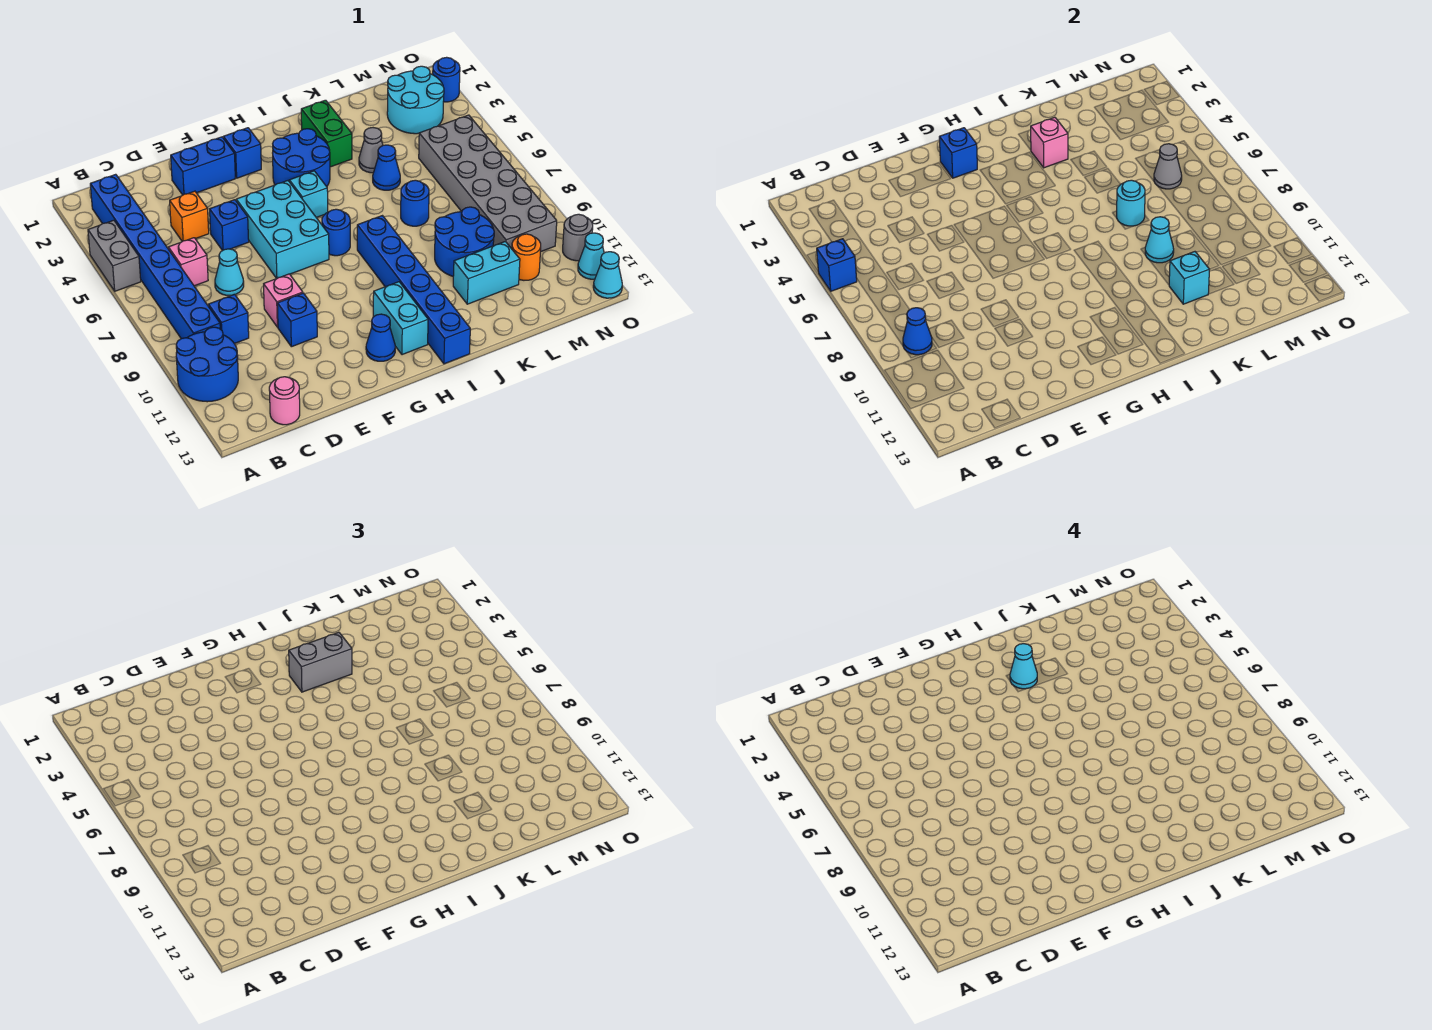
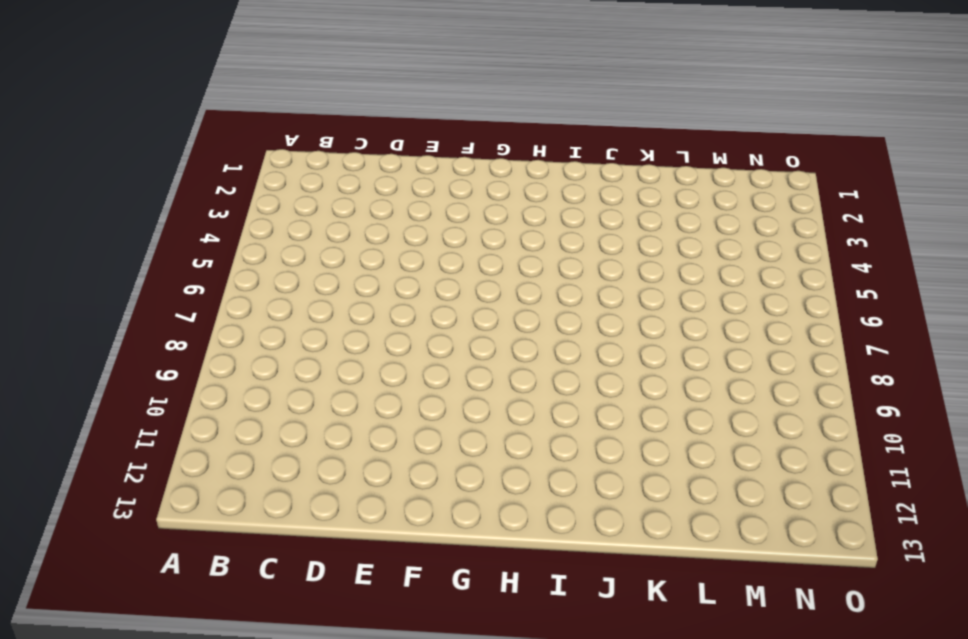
none -> grey 1x2 brick [88,220,141,291]
none -> blue 2x2 round brick [176,327,238,402]
none -> blue 1x8 brick [90,174,220,339]
none -> pink 1x1 brick [168,238,208,286]

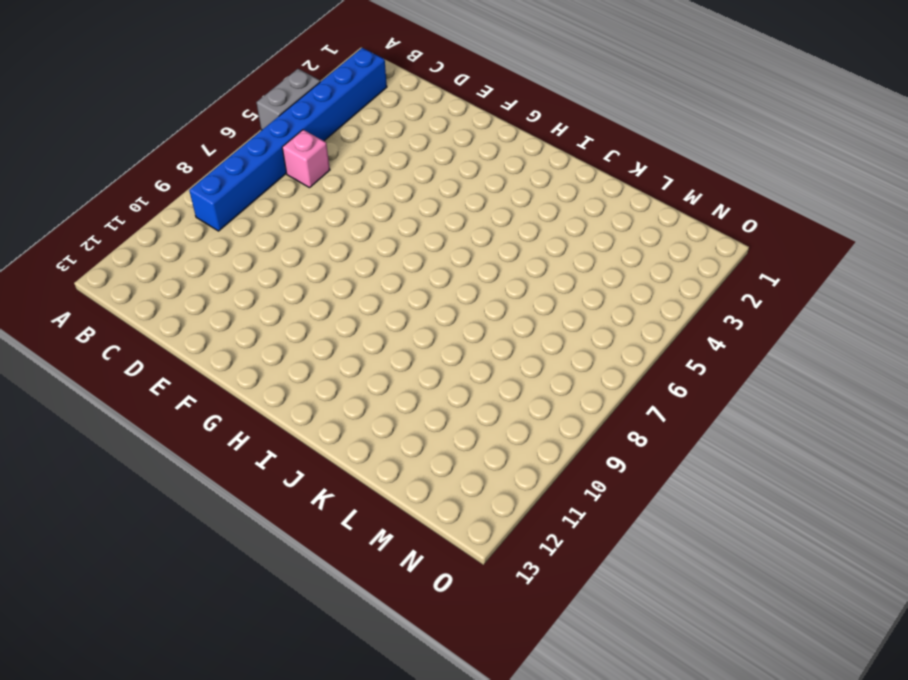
none -> blue 2x2 round brick [176,327,238,402]
none -> blue 1x1 brick [208,294,249,344]
none -> pink 1x1 round brick [269,377,300,425]
none -> orange 1x1 brick [170,191,209,241]

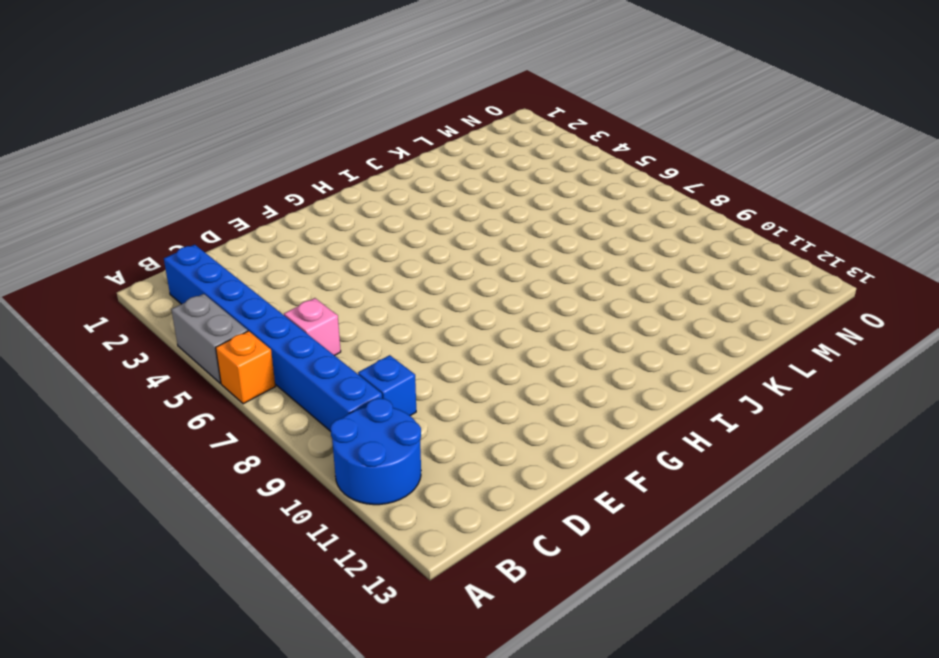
orange 1x1 brick [216,331,276,404] -> orange 1x1 brick moved to [170,191,209,241]
none -> pink 1x1 round brick [269,377,300,425]
none -> cyan 1x1 cone [215,249,244,295]
none -> blue 1x2 brick [171,137,235,195]
none -> blue 1x1 brick [210,200,249,251]

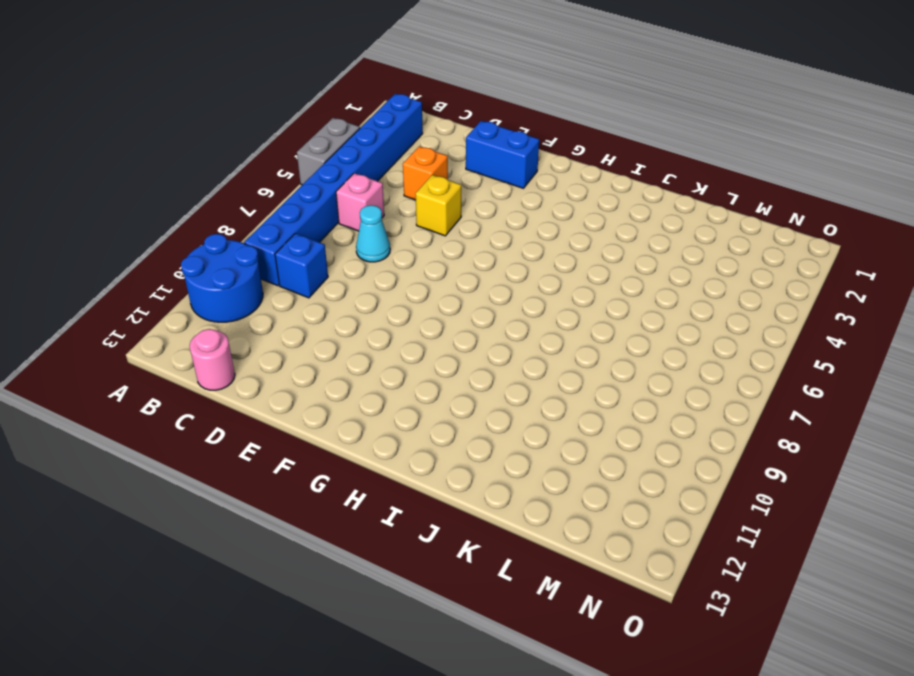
yellow 1x1 brick [415,175,461,236] -> blue 1x1 brick [210,200,249,251]
none -> pink 1x1 brick [264,274,303,327]
none -> blue 1x1 brick [277,293,317,347]
none -> cyan 2x3 brick [236,181,329,279]
none -> blue 1x1 brick [223,128,261,178]

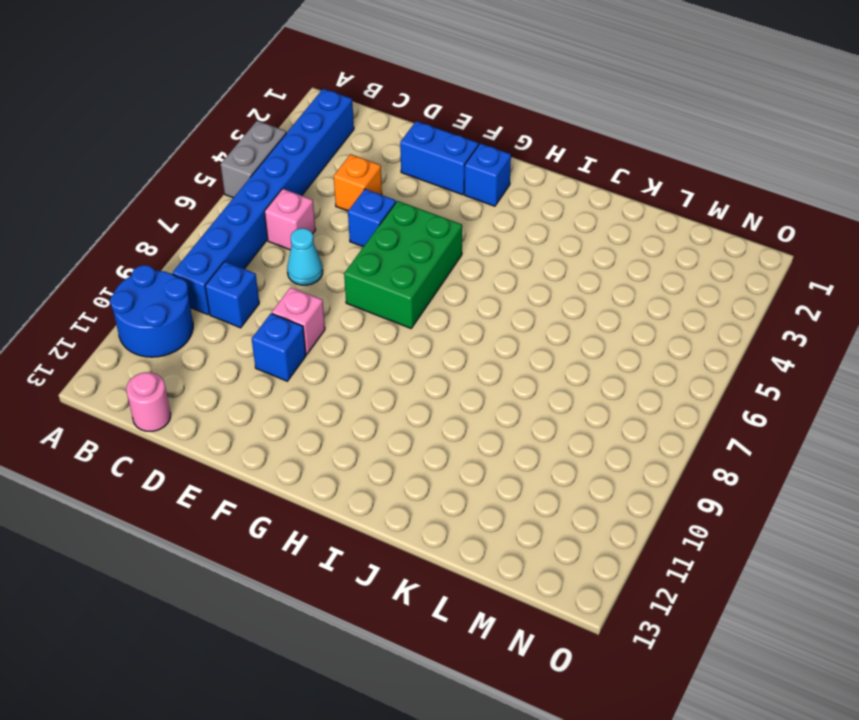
green 2x3 brick [344,201,462,328] -> cyan 2x3 brick [236,181,329,279]
none -> blue 1x1 cone [366,314,395,361]
none -> blue 2x2 round brick [273,129,330,187]
none -> cyan 1x1 brick [289,171,328,217]
none -> blue 1x1 round brick [322,209,350,256]

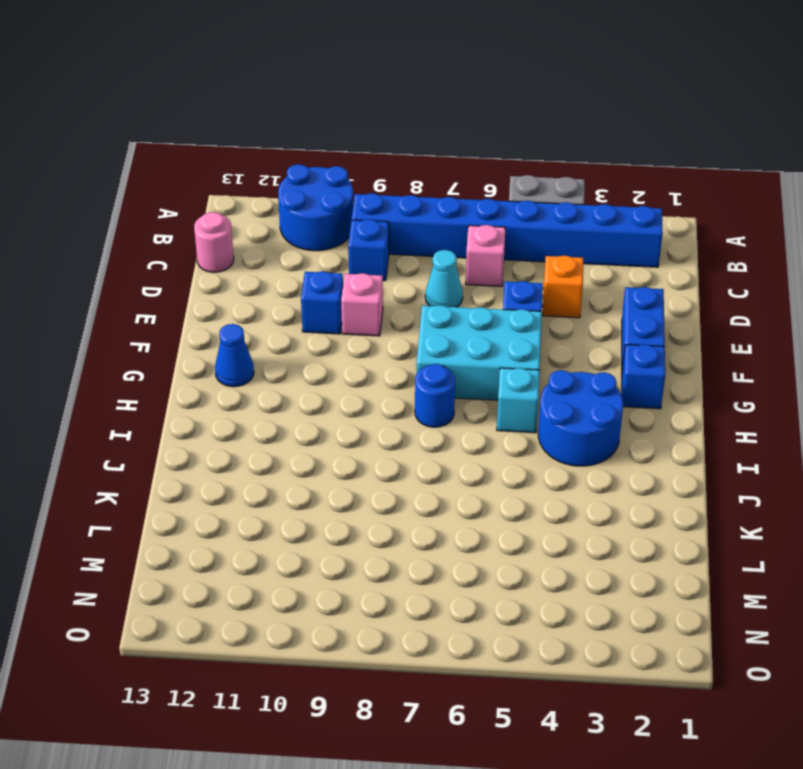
none -> cyan 1x2 brick [373,282,428,355]
none -> blue 1x6 brick [357,216,470,364]
none -> green 1x2 brick [301,100,352,167]
none -> grey 1x1 cone [359,128,383,173]

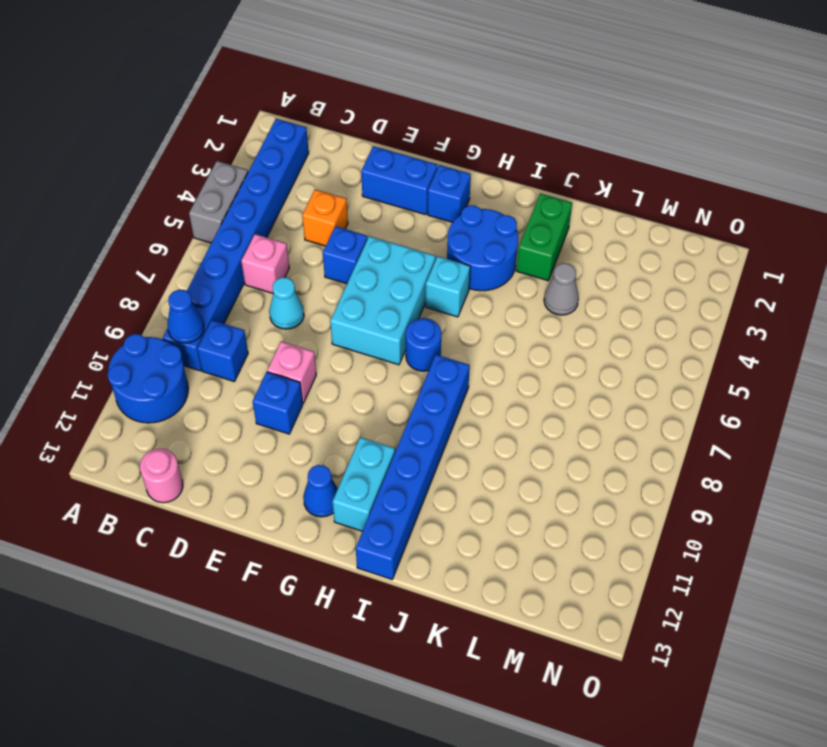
none -> blue 1x1 cone [373,145,400,190]
none -> blue 1x1 round brick [401,180,429,226]
none -> blue 2x2 round brick [435,207,494,276]
none -> cyan 1x2 brick [453,241,520,304]

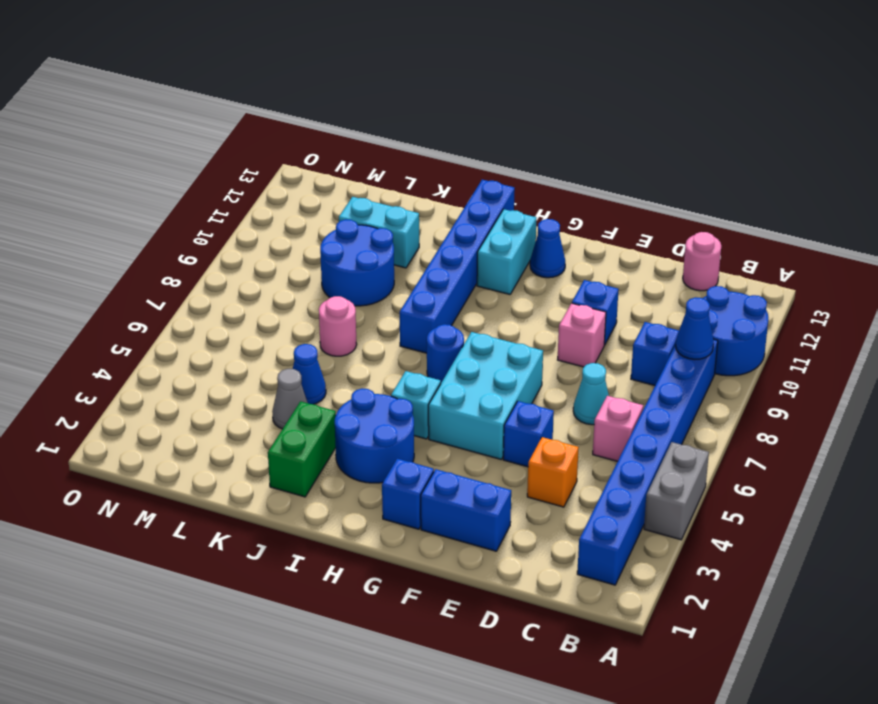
pink 1x1 round brick [319,296,357,356] -> blue 1x1 round brick [401,180,429,226]
none -> cyan 2x2 round brick [387,66,444,134]
none -> grey 2x6 brick [419,115,557,252]
none -> orange 1x1 round brick [512,234,541,280]
none -> blue 1x1 round brick [433,57,460,102]

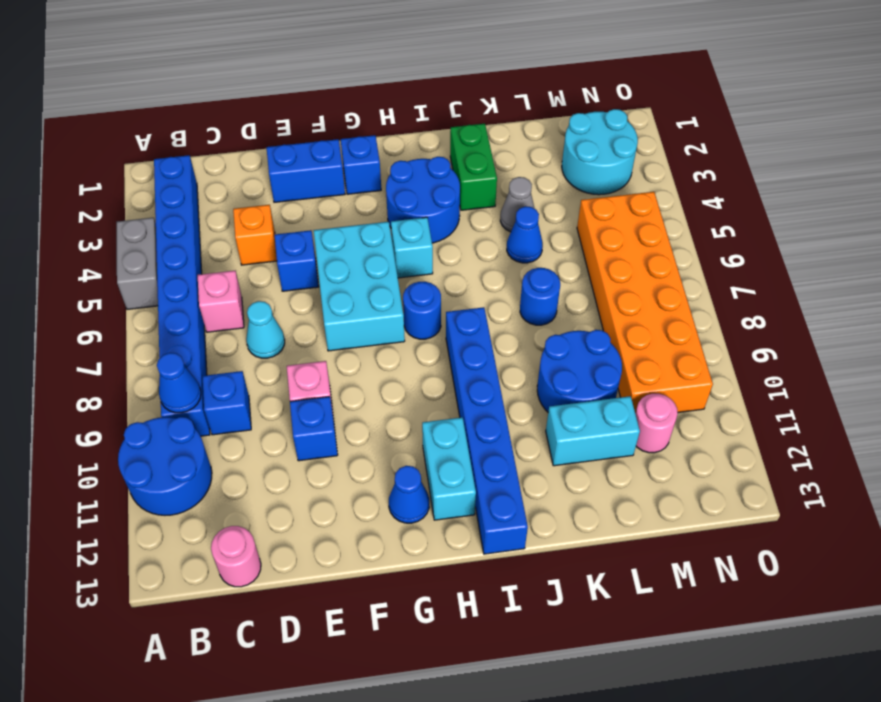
orange 2x6 brick [577,192,713,413] -> grey 2x6 brick [419,115,557,252]
pink 1x1 round brick [635,394,678,453] -> orange 1x1 round brick [512,234,541,280]
none -> blue 1x1 round brick [433,57,460,102]
none -> grey 1x1 round brick [563,214,593,261]
none -> cyan 1x1 cone [578,233,604,279]
none -> cyan 1x1 cone [593,252,622,298]

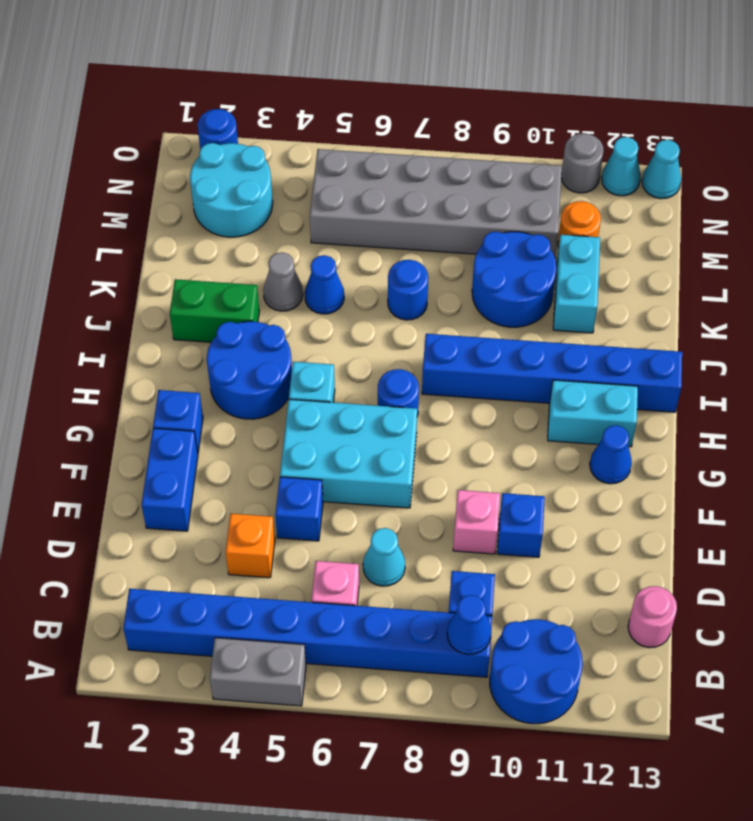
none -> blue 1x1 brick [817,239,857,291]
none -> blue 1x1 brick [939,128,977,178]
none -> pink 1x1 brick [1031,117,1068,168]
none -> cyan 1x1 round brick [1117,180,1145,226]

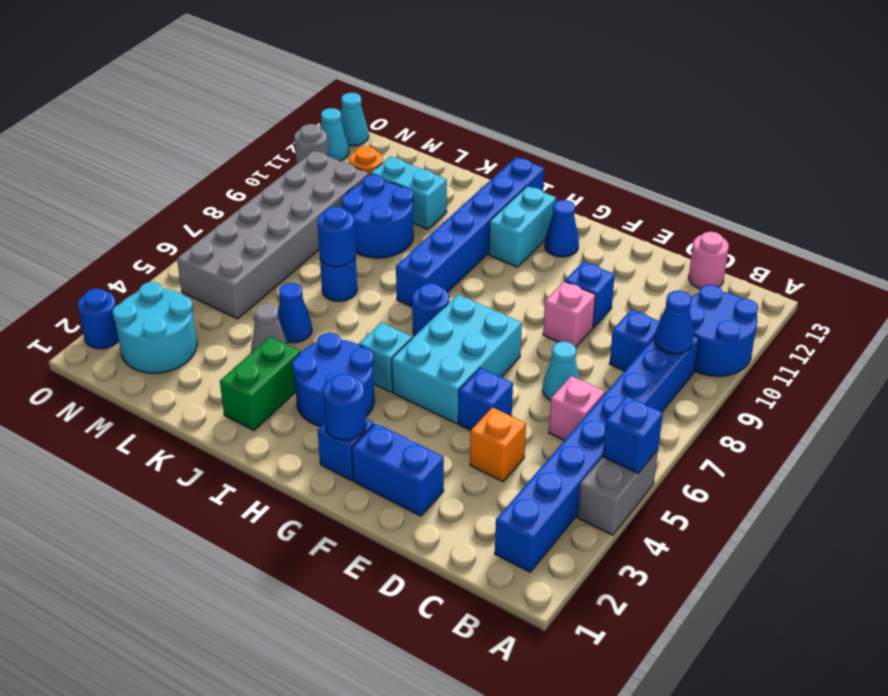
blue 1x1 round brick [323,374,366,440] -> blue 1x1 brick [939,128,977,178]
blue 1x1 round brick [317,207,356,267] -> cyan 1x1 round brick [1117,180,1145,226]
none -> pink 1x1 brick [1031,117,1068,168]
none -> cyan 1x1 cone [1145,217,1174,263]
none -> cyan 1x1 brick [1169,252,1210,304]
none -> grey 1x1 cone [1154,144,1182,189]

